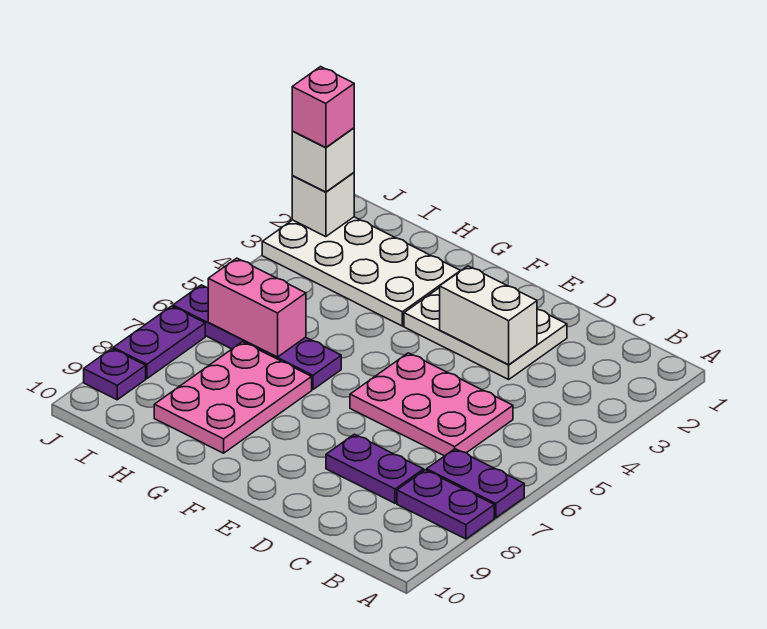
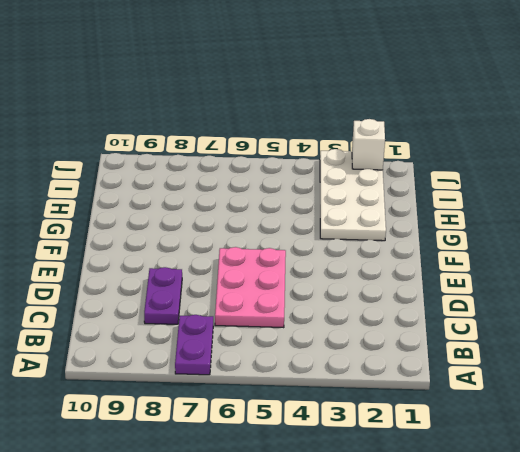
none -> purple 1x2 plate [397,470,494,539]
none -> white 2x3 plate [404,288,567,379]
none -> purple 1x4 plate [173,285,341,390]

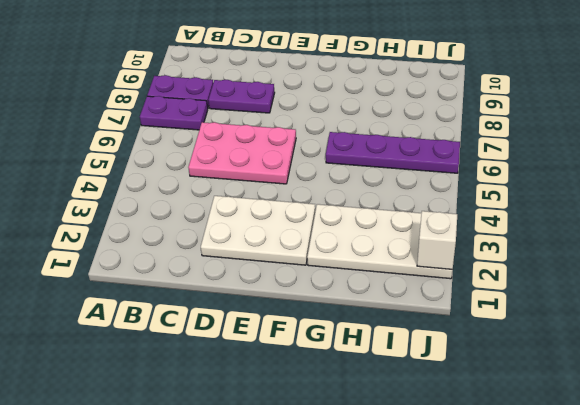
none -> pink 2x3 plate [154,342,312,453]
none -> purple 1x2 plate [113,306,205,378]
none -> purple 1x1 plate [84,349,146,400]

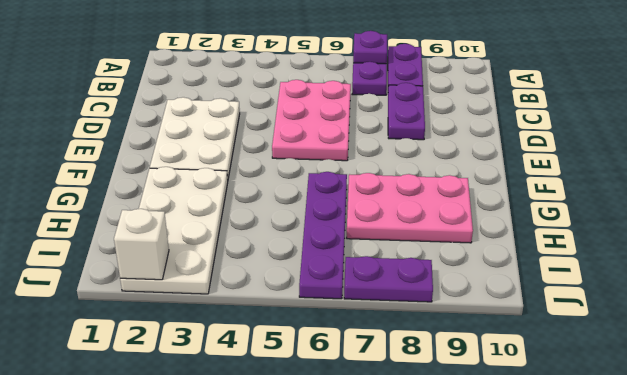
purple 1x1 plate [353,31,387,64] -> purple 1x1 plate moved to [84,349,146,400]
none -> white 1x2 brick [440,266,537,365]
none -> pink 1x2 brick [208,258,306,357]
none -> white 1x1 brick [292,128,354,192]

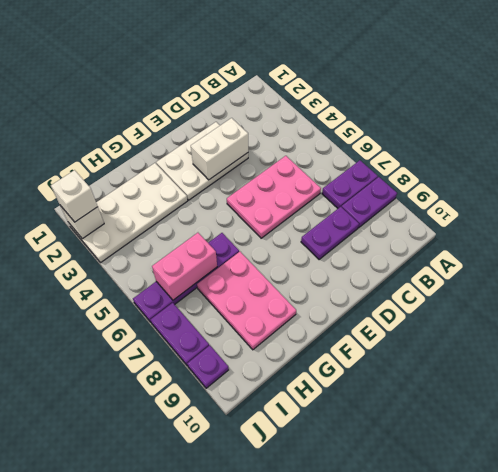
none -> pink 1x1 brick [292,67,354,147]

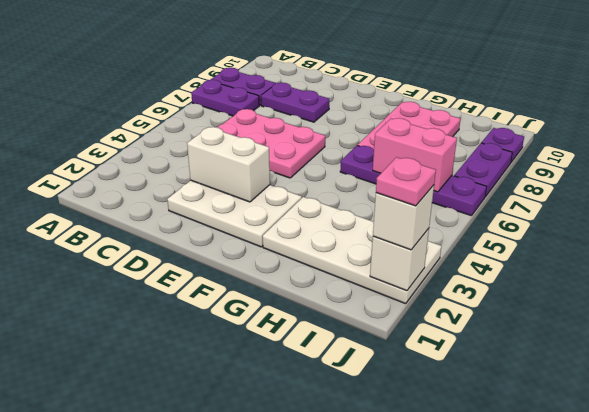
pink 1x1 plate [376,157,436,206] -> pink 1x1 brick [292,67,354,147]

